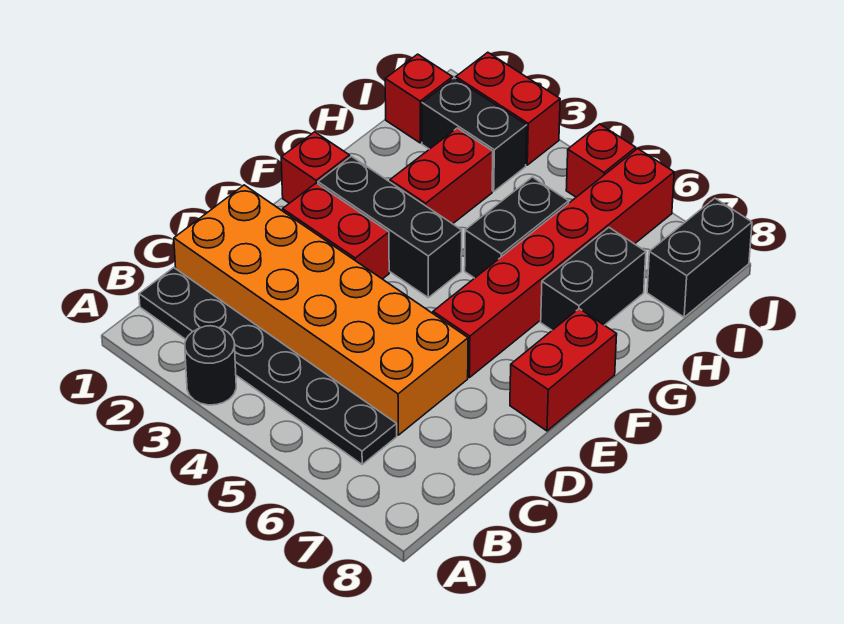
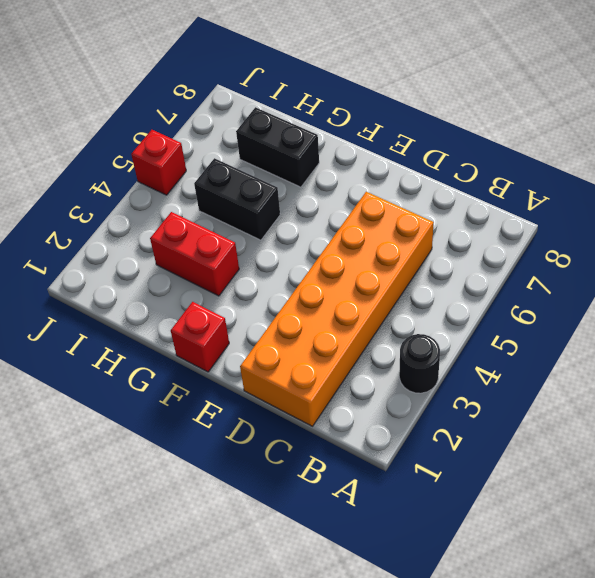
none -> black 1x6 plate [139,268,397,464]
none -> red 1x2 brick [283,183,389,279]
none -> red 1x6 brick [433,149,674,378]

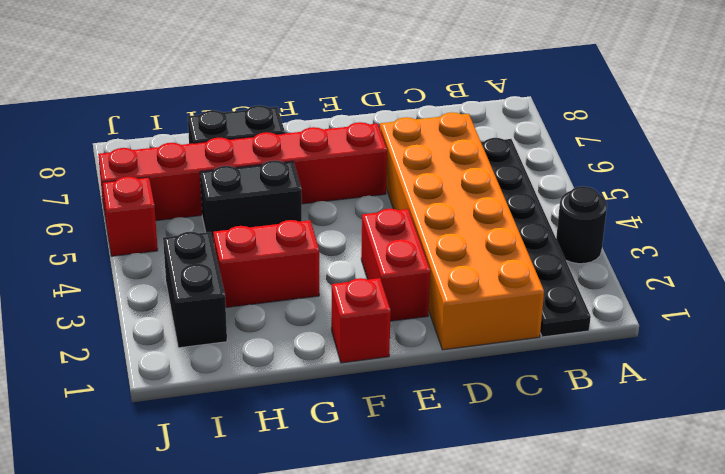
none -> red 1x2 brick [510,309,617,431]
none -> black 1x3 brick [318,156,462,297]
none -> red 1x1 brick [385,54,452,143]

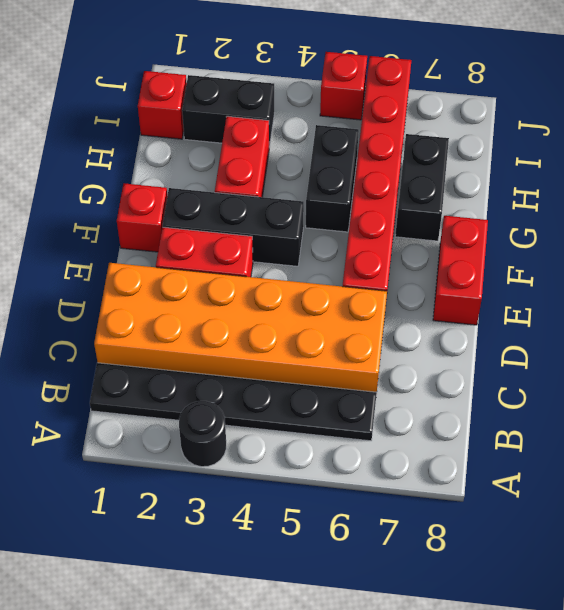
none -> black 1x2 brick [647,198,752,317]
none -> red 1x2 brick [456,52,560,165]

